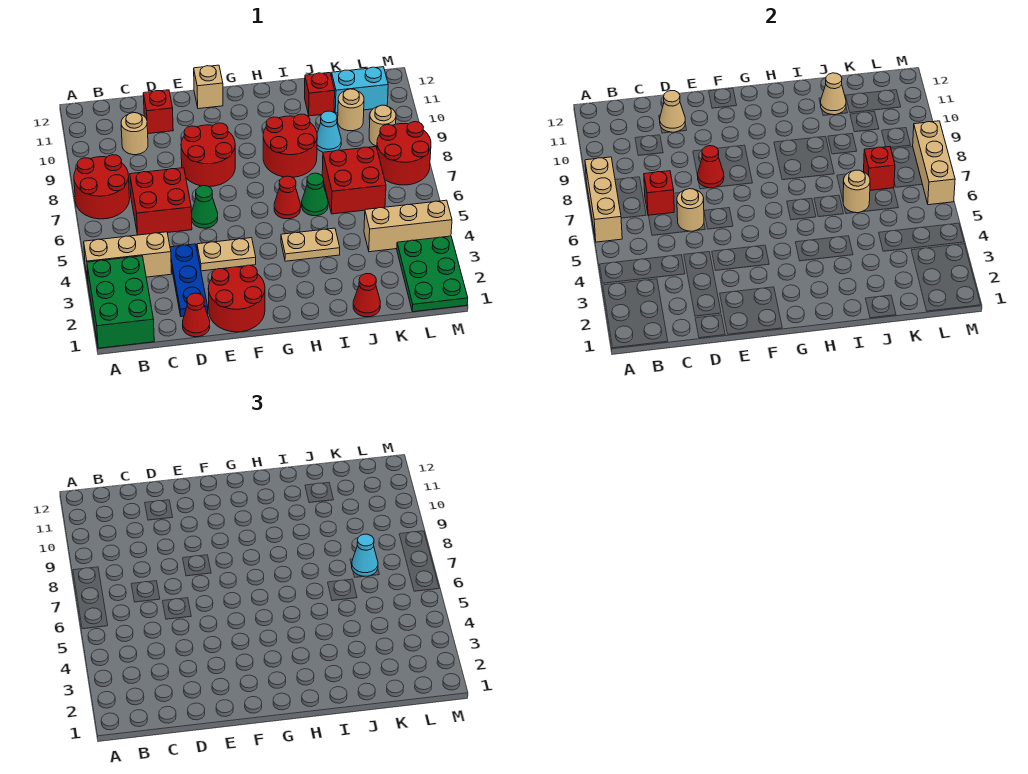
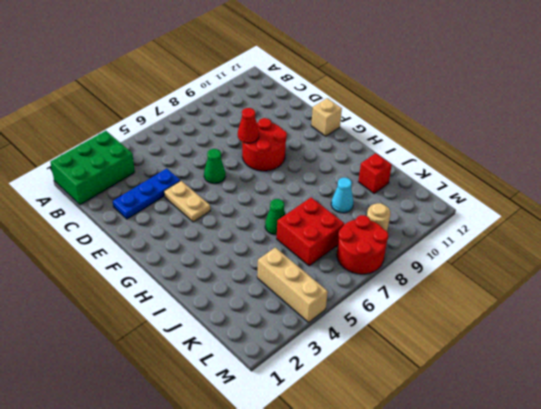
none -> tan 1x3 brick [84,232,172,280]
none -> red 2x2 round brick [74,155,130,219]
none -> red 2x2 brick [130,168,192,235]
none -> tan 1x1 round brick [121,113,148,155]

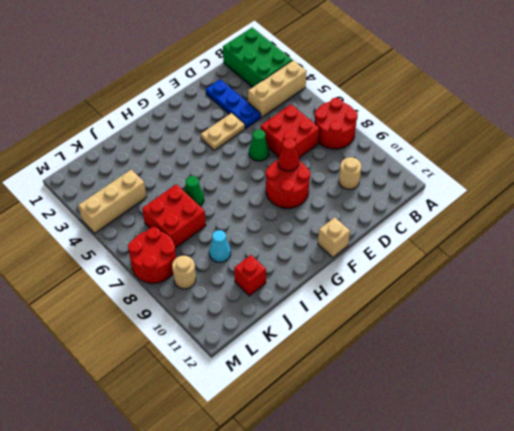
none -> red 1x1 cone [182,293,210,337]
none -> red 1x1 brick [143,90,173,134]
none -> red 2x2 round brick [208,265,265,332]
none -> tan 1x2 plate [281,228,340,261]

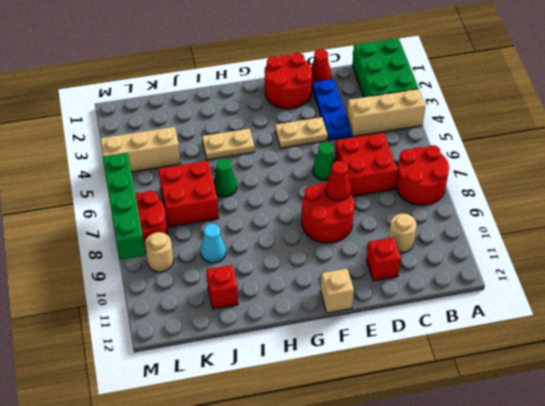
green 1x4 brick [103,153,145,260] -> tan 1x3 brick [913,121,955,205]
none -> red 1x1 cone [274,176,301,219]
none -> red 2x2 round brick [263,114,317,177]
none -> red 1x1 cone [353,274,380,317]
none -> tan 1x1 round brick [338,89,364,131]

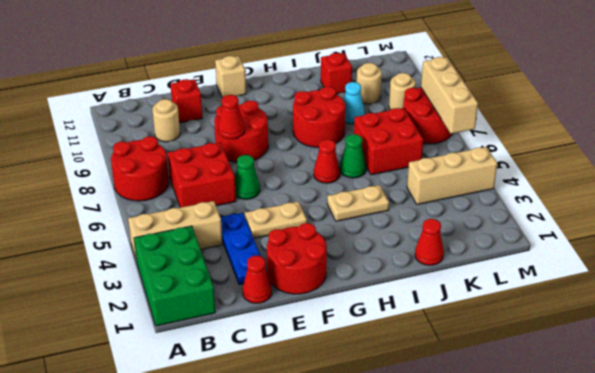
none -> cyan 1x2 brick [332,67,388,113]
none -> green 2x3 plate [397,236,468,312]
none -> tan 1x3 brick [585,157,622,242]
none -> red 1x1 brick [644,171,674,216]

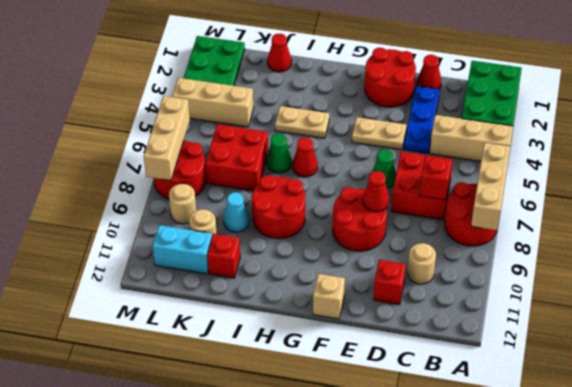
none -> tan 1x1 round brick [677,189,704,231]
none -> tan 1x1 cone [659,91,685,132]
none -> tan 1x1 round brick [843,170,870,213]
none -> tan 1x1 cone [821,73,846,115]

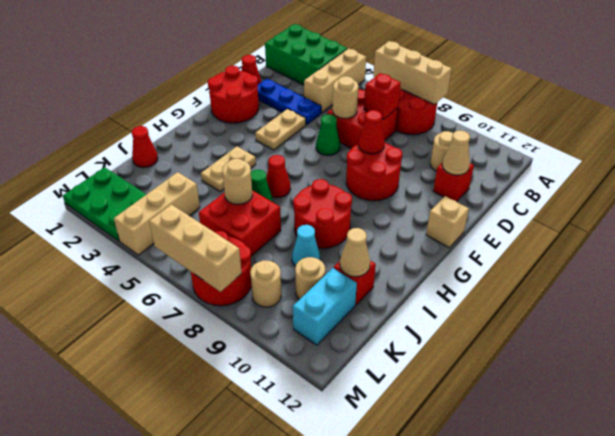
none -> red 1x1 brick [864,147,895,190]
none -> cyan 1x1 cone [352,534,378,576]

